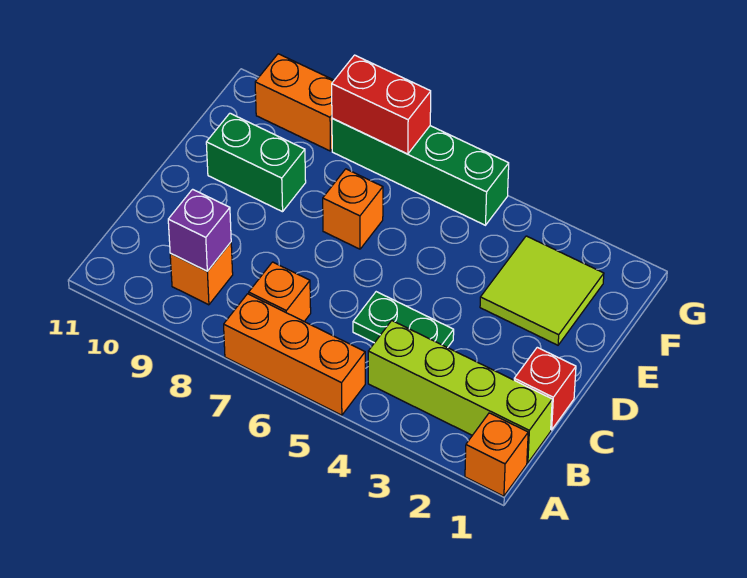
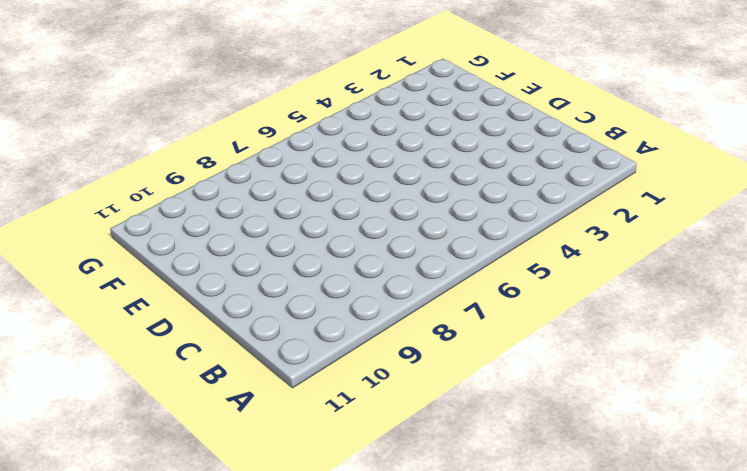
none -> orange 1x1 brick [465,413,528,496]
none -> orange 1x3 brick [224,294,365,415]
none -> lime 1x4 brick [368,321,552,463]

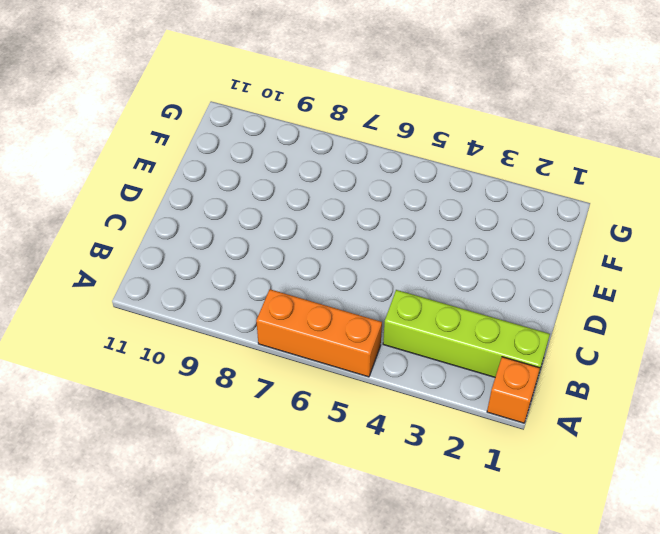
none -> orange 1x1 brick [249,262,311,321]
none -> orange 1x1 brick [170,242,233,305]
none -> red 1x1 brick [514,347,576,430]

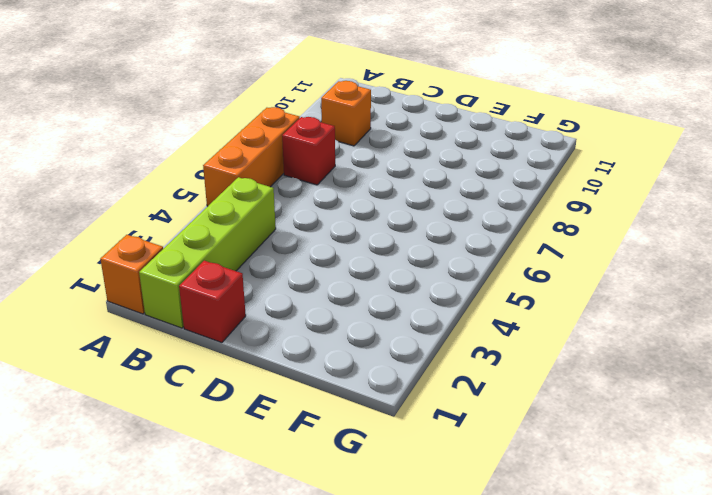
red 1x1 brick [282,117,335,185] -> orange 1x1 brick [249,262,311,321]
none -> green 1x2 plate [353,292,454,348]
none -> lime 2x2 tile [480,236,604,345]
none -> orange 1x1 brick [323,169,383,249]

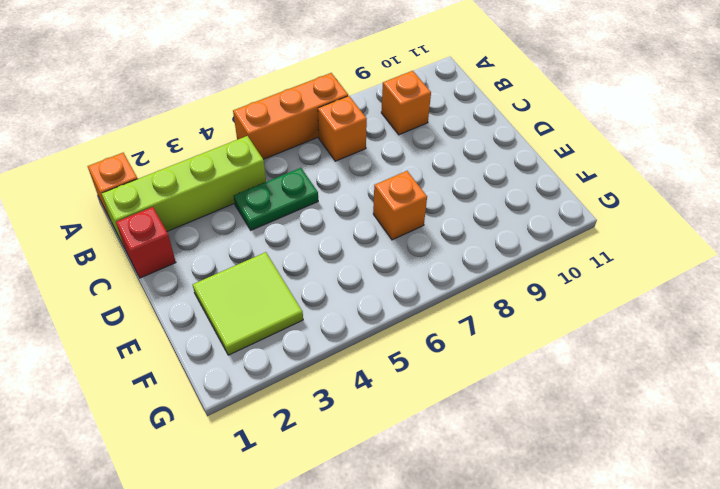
none -> green 1x2 brick [206,113,306,212]
none -> green 1x4 brick [332,118,509,225]
none -> orange 1x2 brick [255,54,334,151]

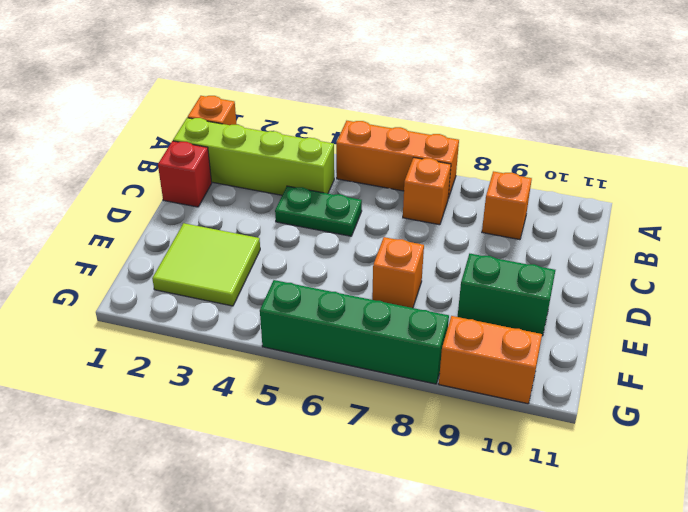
none -> purple 1x1 brick [168,189,231,271]
none -> red 1x2 brick [332,55,431,154]

